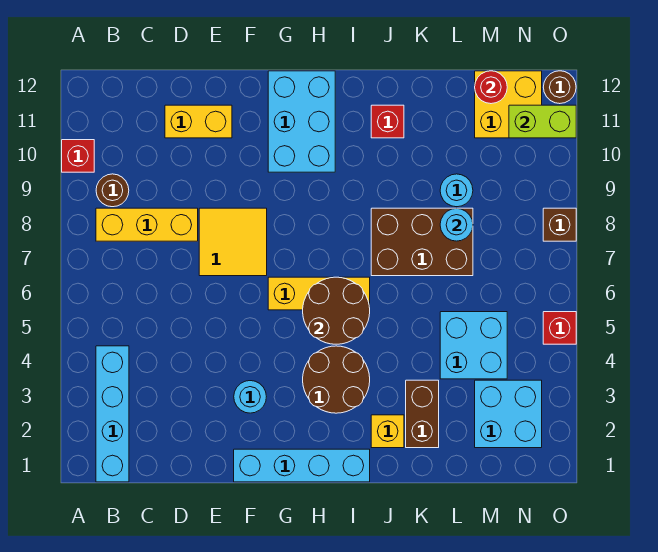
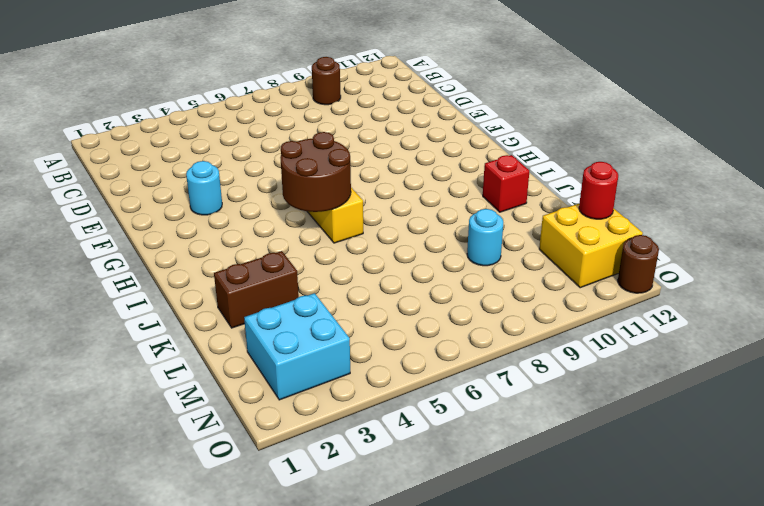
none -> red 1x1 brick [62,140,94,172]
none -> cyan 1x4 brick [96,346,129,482]
none -> yellow 1x3 brick [96,208,198,241]

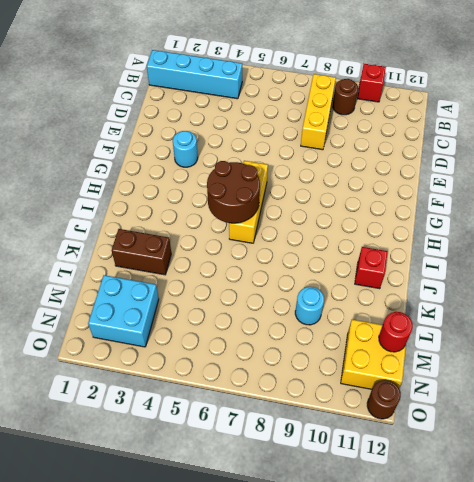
none -> yellow 1x2 brick [165,105,232,138]
none -> yellow 2x2 tile [199,208,267,276]
none -> cyan 1x4 brick [234,449,370,482]

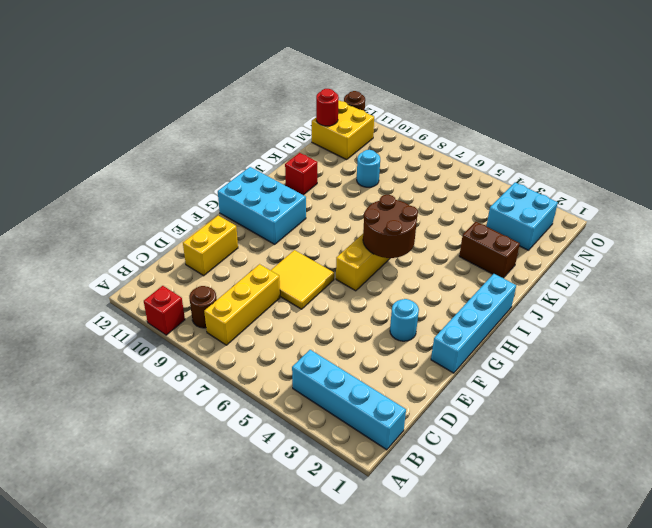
none -> brown 2x2 round brick [303,346,370,413]
none -> yellow 1x1 brick [371,415,404,448]
none -> brown 2x3 brick [371,208,473,276]

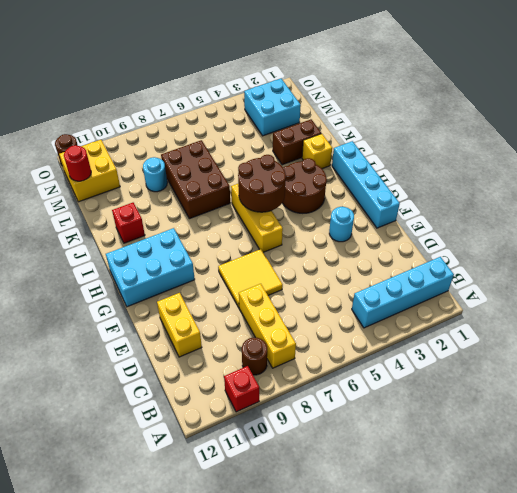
none -> cyan 2x2 brick [440,312,507,379]
none -> red 1x1 brick [543,312,576,344]
none -> brown 1x1 brick [543,208,576,241]

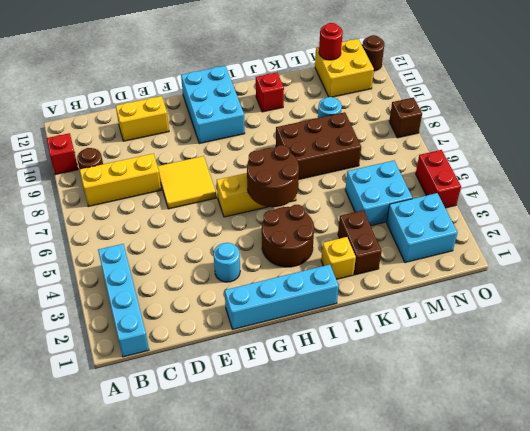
red 1x2 brick [416,150,461,208] -> red 1x1 brick [543,312,576,344]
none -> cyan 1x1 round brick [440,208,473,241]
none -> lime 1x2 brick [509,105,576,138]

